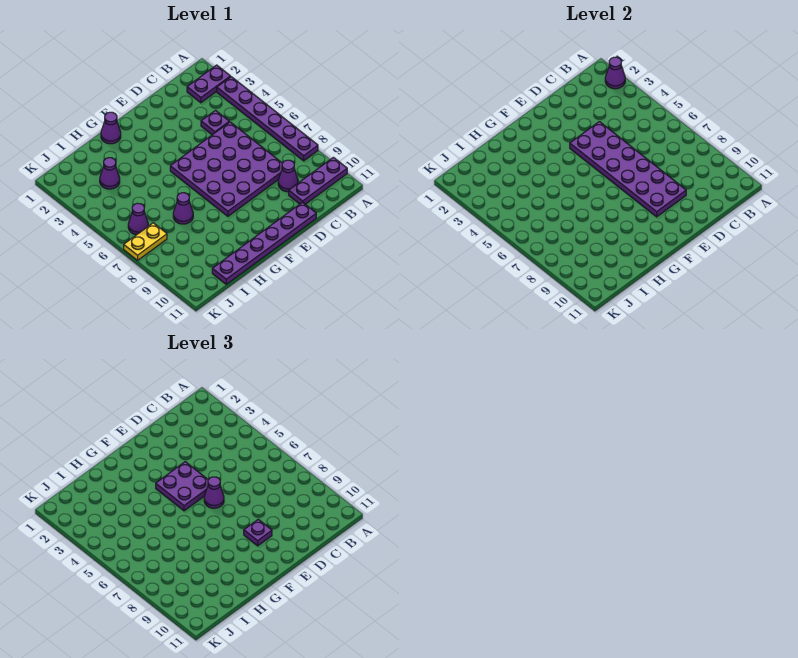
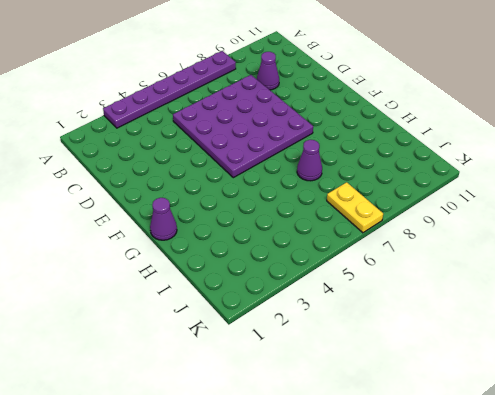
none -> purple 1x2 plate [187,65,231,103]
none -> purple 1x3 plate [289,157,347,204]
none -> purple 1x1 plate [201,111,229,135]

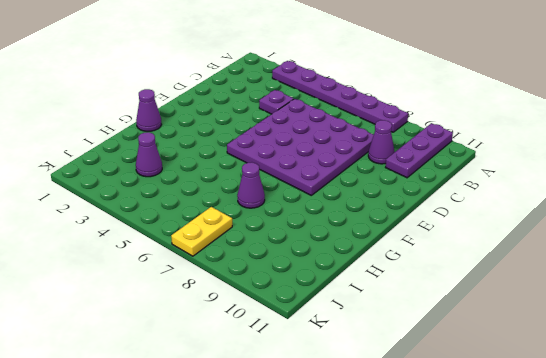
none -> purple 1x2 plate [187,65,231,103]
none -> purple 1x6 plate [212,202,316,284]
none -> purple 1x1 cone [128,203,148,235]

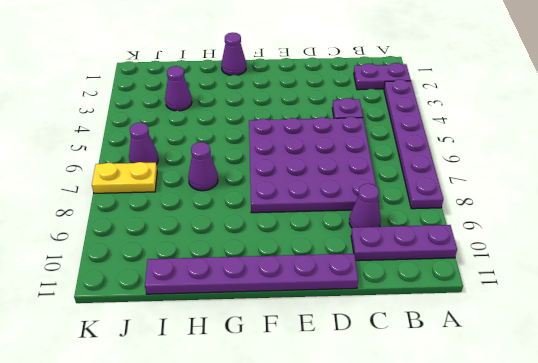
none -> purple 1x1 cone [605,57,625,89]
none -> purple 2x6 plate [570,122,686,217]
none -> purple 2x2 plate [156,462,208,511]

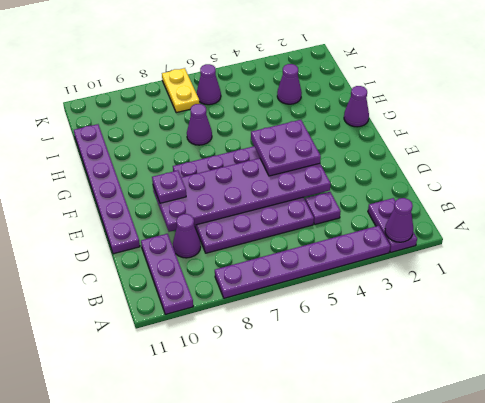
none -> purple 1x1 cone [204,477,224,508]

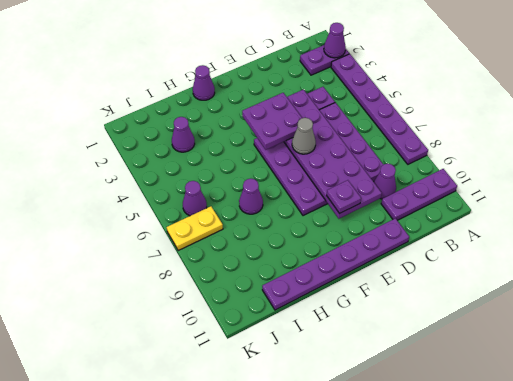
grey 1x1 cone [292,118,316,154] -> purple 1x1 cone [204,477,224,508]

